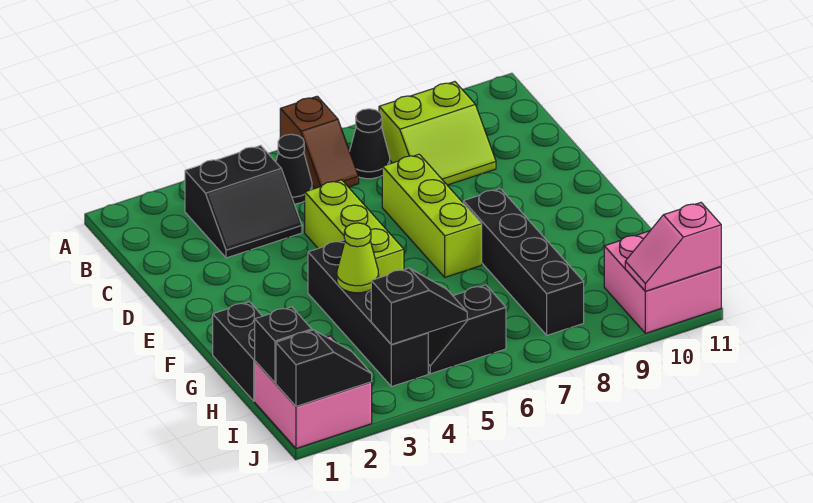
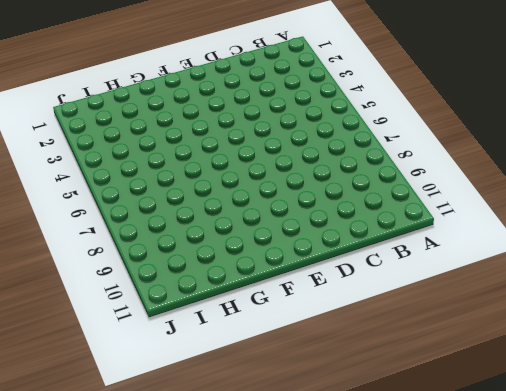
none -> brown 1x2 slope [280,96,359,188]
none -> black 2x2 slope [185,145,302,258]
none -> black 1x1 cone [276,134,312,204]

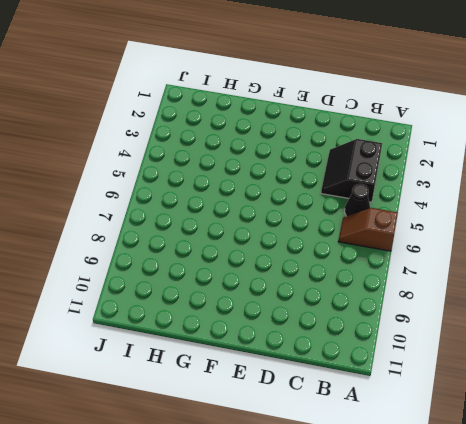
none -> black 1x1 cone [350,109,390,179]
none -> lime 2x2 slope [379,82,496,185]
none -> lime 1x3 brick [305,180,404,278]

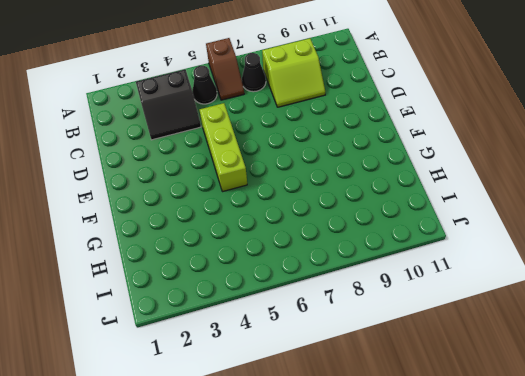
none -> lime 1x3 brick [382,154,482,277]
none -> black 1x4 brick [308,240,428,387]
none -> black 1x4 brick [463,189,584,335]

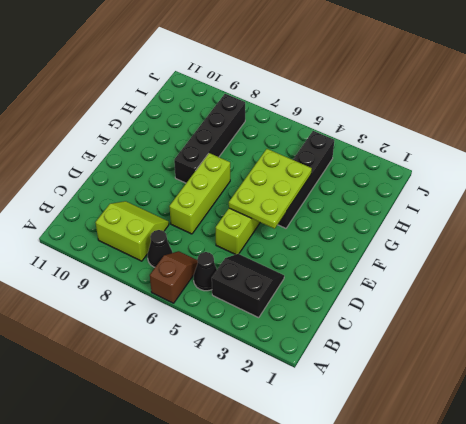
lime 2x3 plate [229,149,312,229] -> lime 1x1 cone [337,223,379,293]
none -> black 1x2 brick [213,302,262,401]
none -> pink 2x2 brick [255,336,372,449]
none -> black 1x2 slope [428,285,506,374]

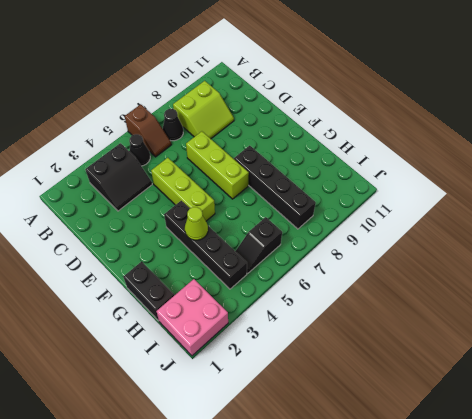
none -> pink 2x2 brick [604,231,721,333]
none -> black 1x1 brick [255,307,312,383]
none -> black 1x2 slope [371,268,467,344]

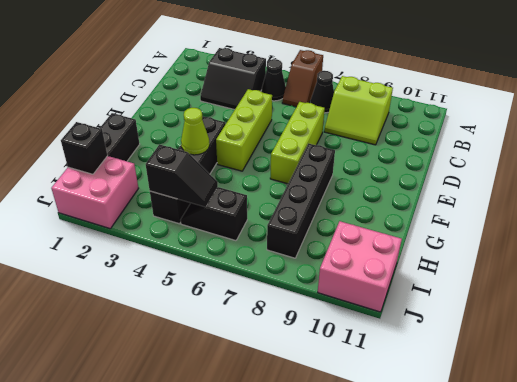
none -> black 1x2 slope [276,330,372,406]
none -> pink 1x2 slope [625,203,721,291]

